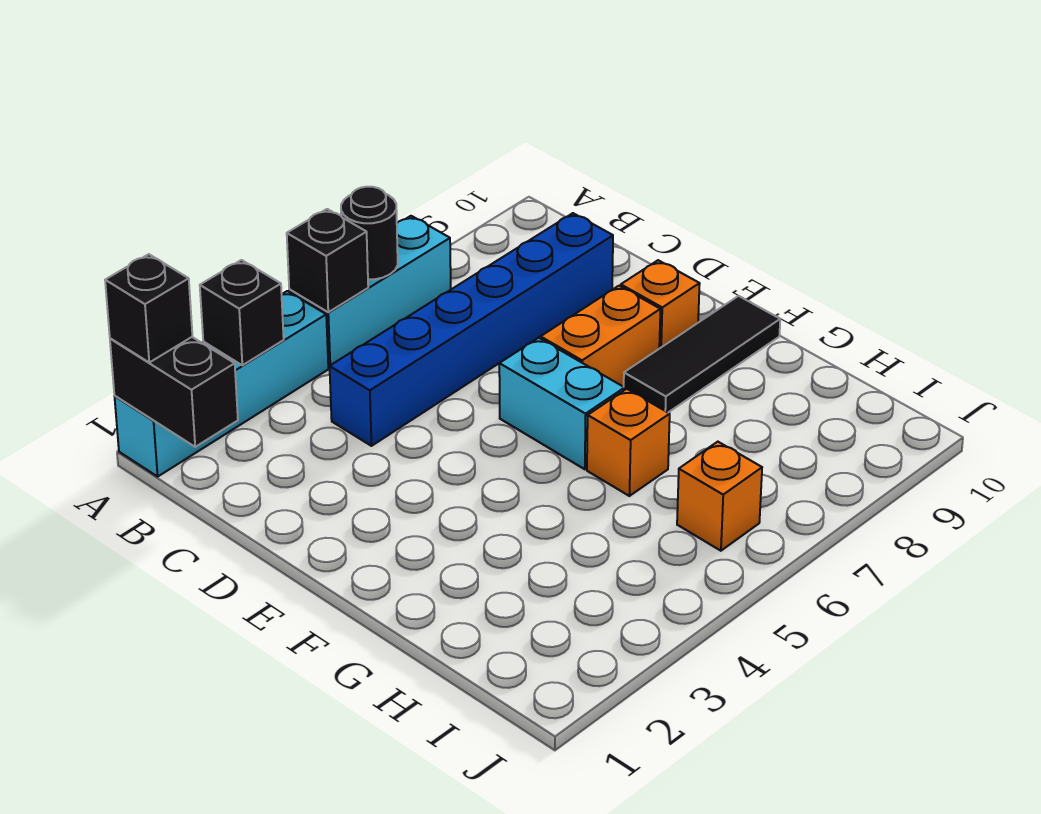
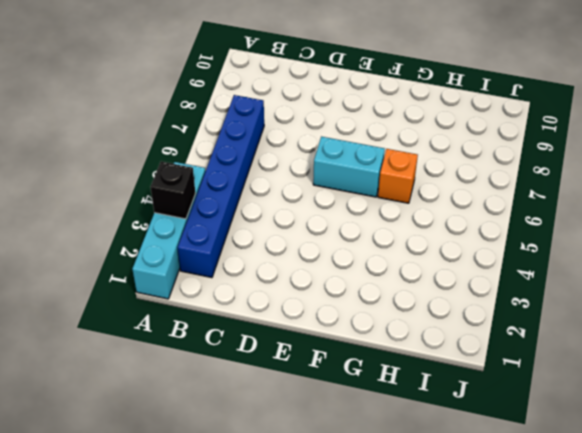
blue 1x6 brick [178,95,264,278] -> blue 1x6 brick moved to [330,213,613,446]
none -> cyan 1x3 brick [289,216,451,368]
none -> orange 1x2 brick [541,286,660,387]
none -> orange 1x1 brick [621,260,700,349]

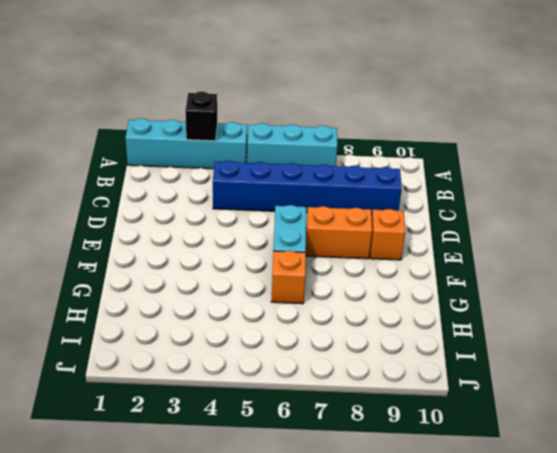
none -> black 1x3 tile [624,296,780,412]
none -> orange 1x1 brick [677,442,762,551]
none -> black 1x2 brick [110,337,238,447]

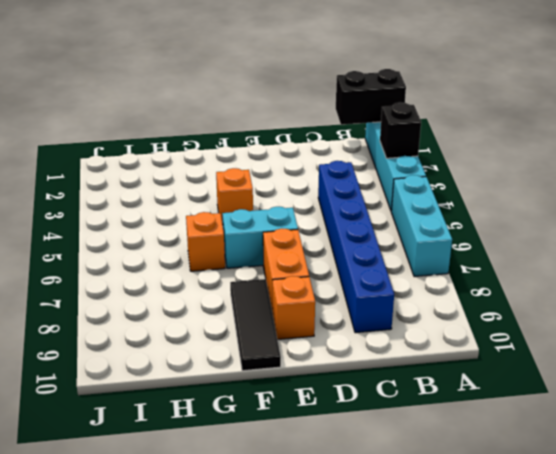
orange 1x1 brick [216,168,253,225] -> orange 1x1 brick moved to [677,442,762,551]
none -> black 1x1 brick [287,209,368,312]
none -> black 1x1 round brick [341,187,398,279]
none -> black 1x1 brick [105,254,192,362]

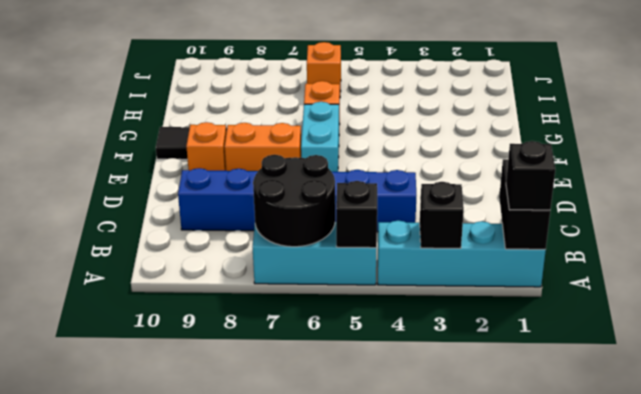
black 2x2 round brick [253,155,335,247] -> black 1x1 round brick [341,187,398,279]

